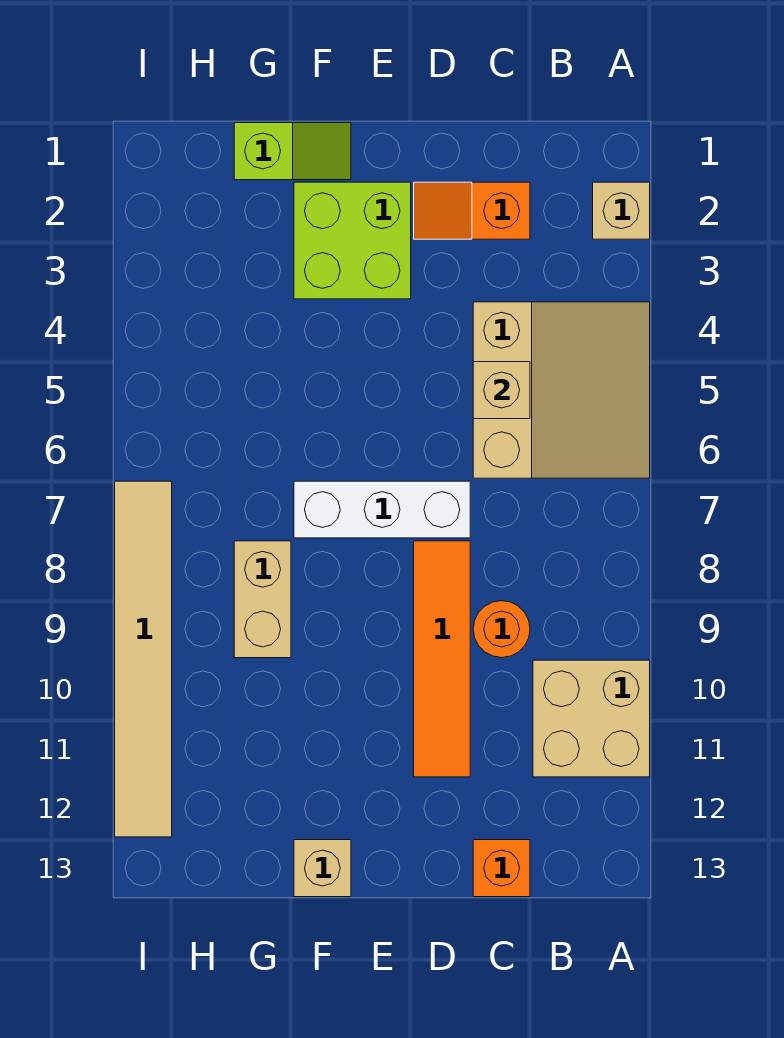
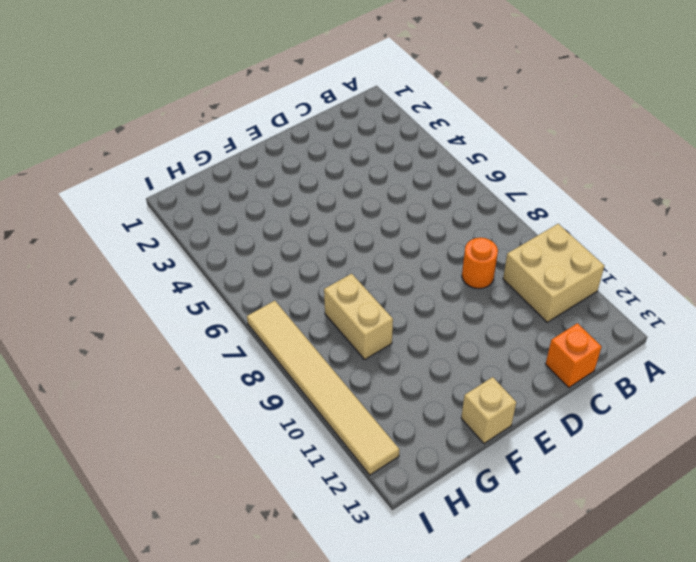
none -> tan 1x1 brick [593,182,650,239]
none -> tan 3x3 slope [473,302,650,478]
none -> orange 1x2 slope [414,182,530,239]

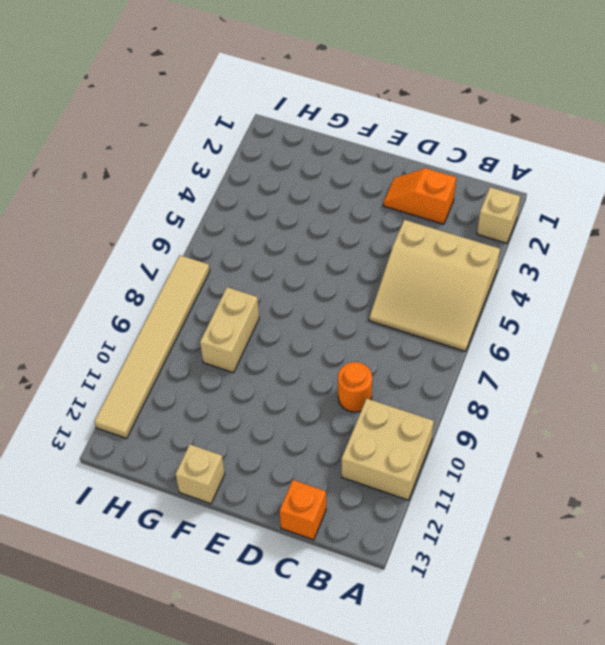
tan 3x3 slope [369,220,500,351] -> tan 3x3 slope turned to [473,302,650,478]
none -> white 1x3 brick [294,481,470,538]
none -> orange 1x4 tile [414,541,470,777]
none -> lime 2x2 brick [294,182,411,299]

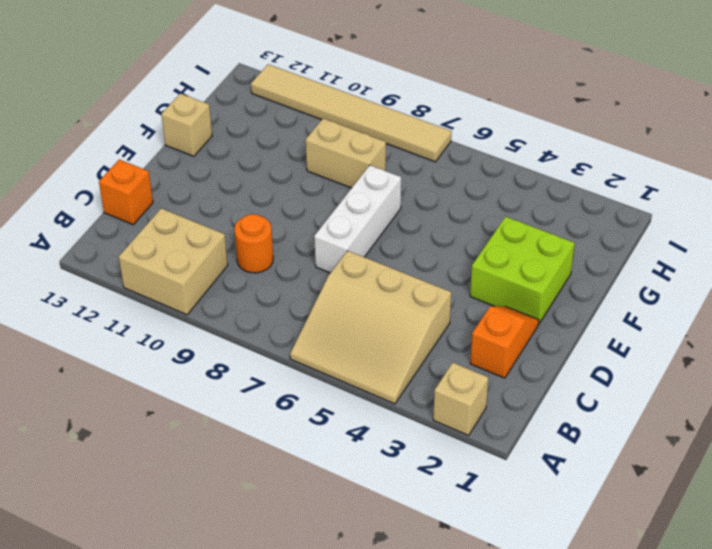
none -> orange 1x4 tile [414,541,470,777]
none -> lime 1x2 slope [234,123,351,180]
none -> tan 1x1 brick [473,362,530,419]

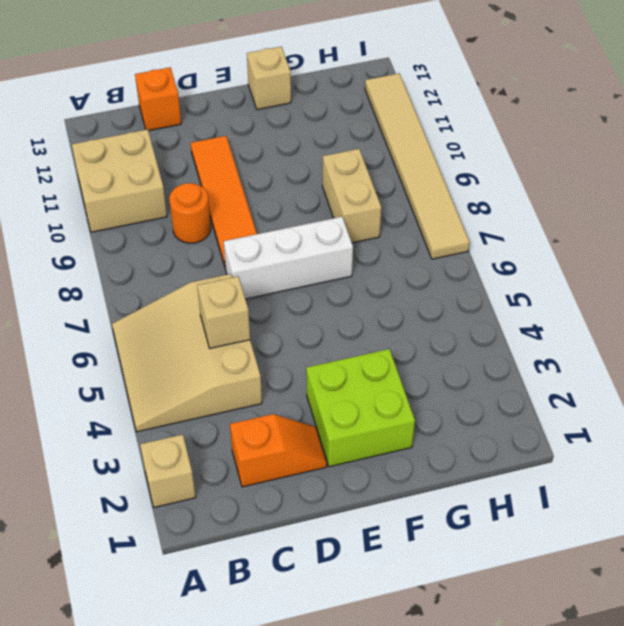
none -> lime 1x2 slope [234,123,351,180]

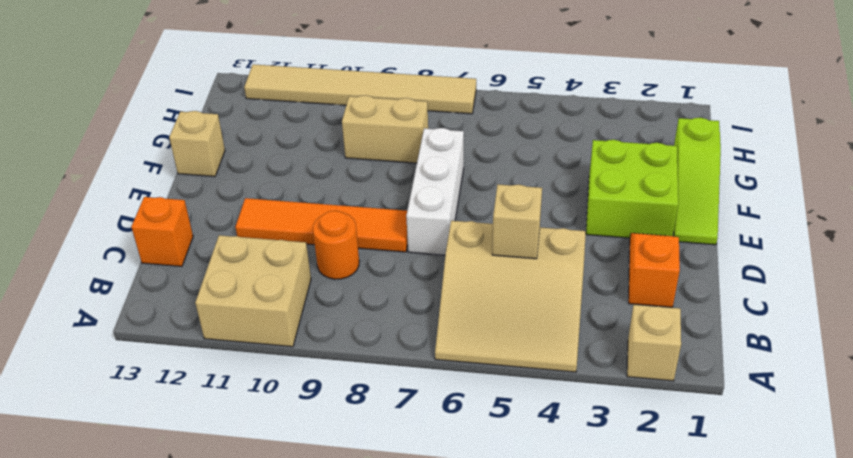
lime 1x3 slope [674,118,721,245] -> lime 1x2 slope [234,123,351,180]

